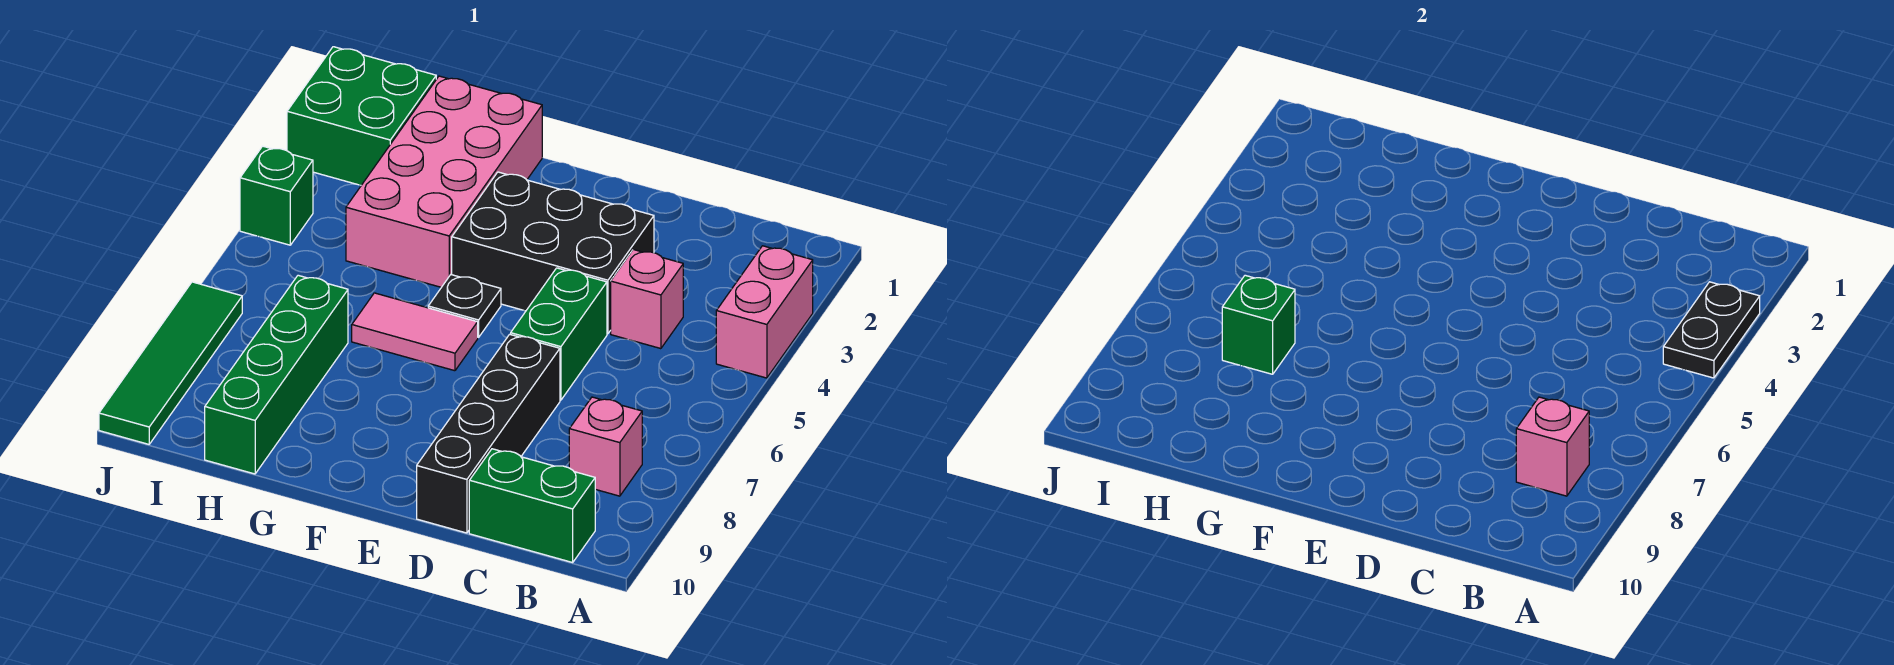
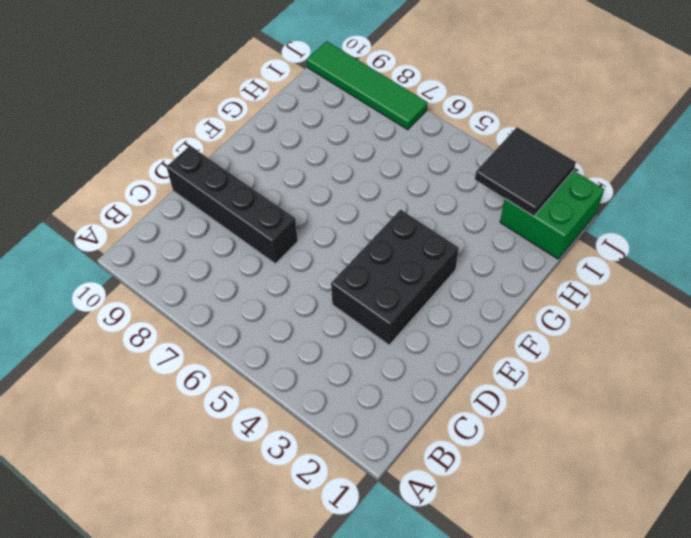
black 2x2 tile [475,127,576,216] -> none
none -> pink 1x2 brick [716,246,813,378]
none -> pink 1x1 brick [569,397,642,496]
none -> green 1x2 brick [469,449,595,562]

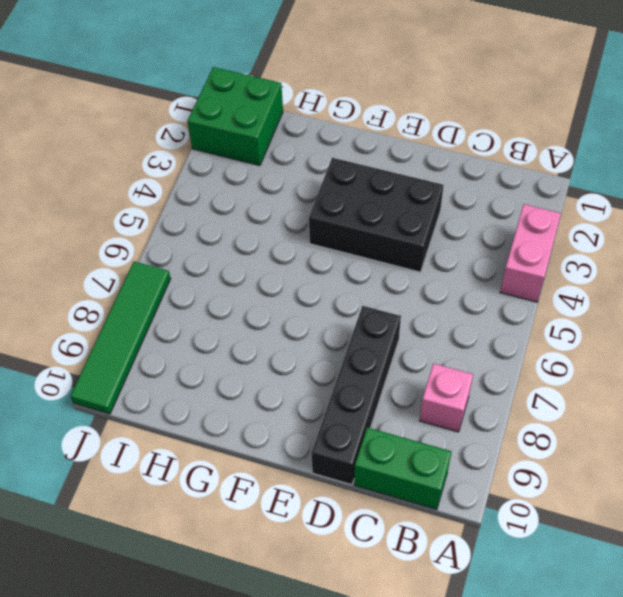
none -> pink 1x1 brick [611,250,683,349]
none -> green 1x2 brick [511,268,607,400]
none -> black 1x1 plate [428,275,501,337]

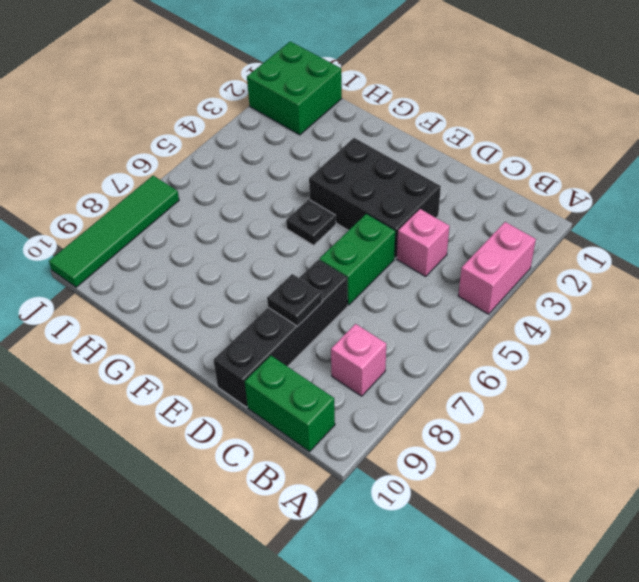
black 1x1 plate [267,274,322,326] -> none
none -> pink 1x2 tile [352,293,478,371]
none -> pink 2x4 brick [346,76,542,287]
none -> green 1x4 brick [205,275,348,474]

